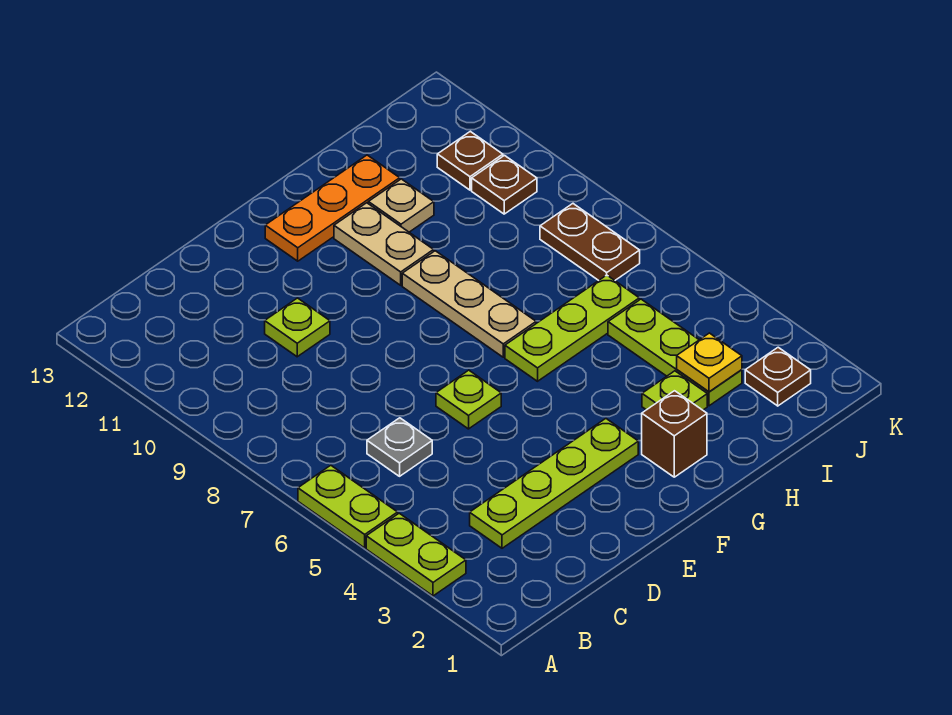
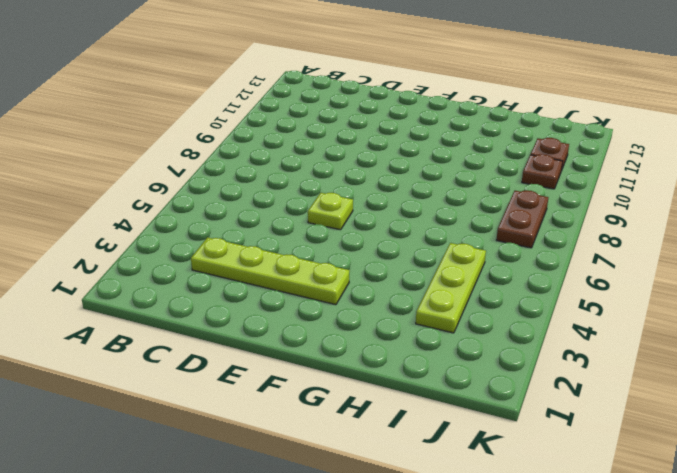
none -> lime 1x2 plate [366,513,466,596]
none -> lime 1x2 plate [298,465,398,548]
none -> grey 1x1 plate [367,418,432,476]

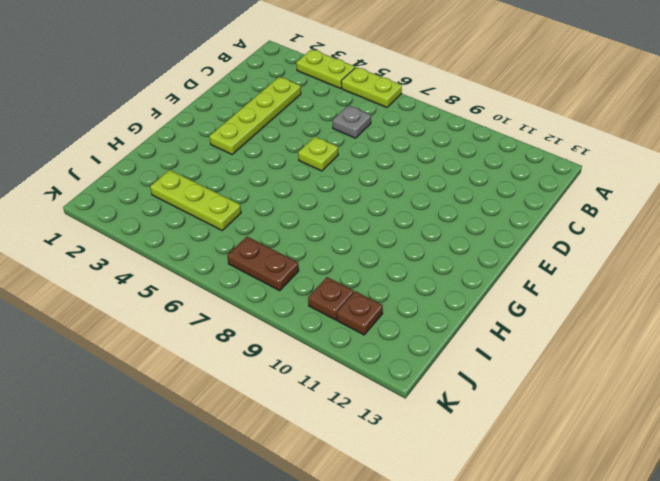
none -> lime 1x1 plate [265,298,330,357]
none -> orange 1x3 plate [265,155,400,261]
none -> brown 1x1 brick [642,391,707,477]

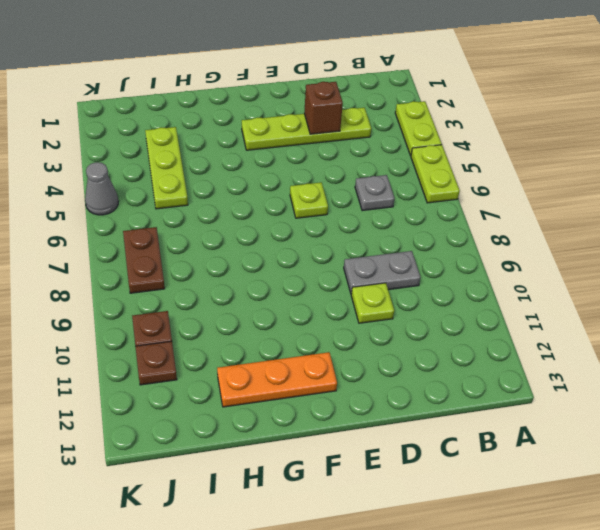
grey 1x2 plate [344,251,421,294] -> none
brown 1x1 brick [304,82,343,134] -> brown 1x1 brick moved to [642,391,707,477]
grey 1x1 cone [85,162,118,215] -> none
none -> lime 1x3 plate [505,275,639,381]
none -> tan 1x3 plate [402,251,536,357]
none -> tan 1x2 plate [334,203,434,285]

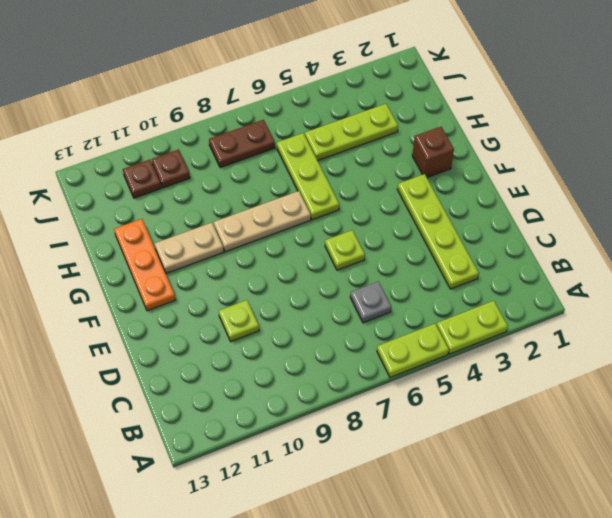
none -> lime 1x1 plate [642,371,707,410]
none -> tan 1x1 plate [368,179,434,232]
none -> brown 1x1 plate [745,347,811,406]

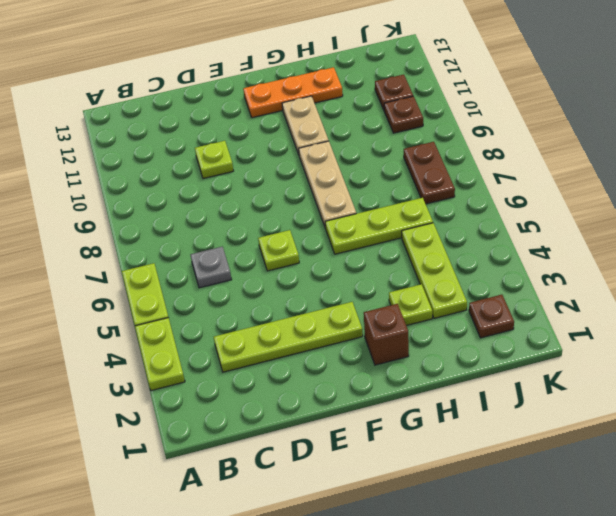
none -> tan 1x1 plate [368,179,434,232]
none -> yellow 1x1 plate [677,333,742,392]

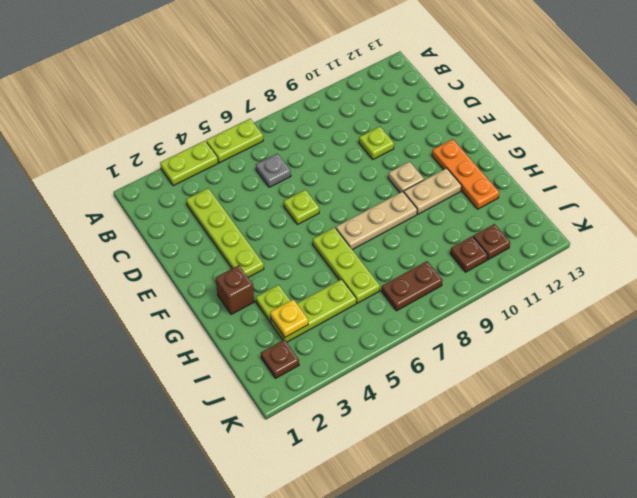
tan 1x1 plate [388,162,424,193] -> tan 1x1 plate moved to [368,179,434,232]

